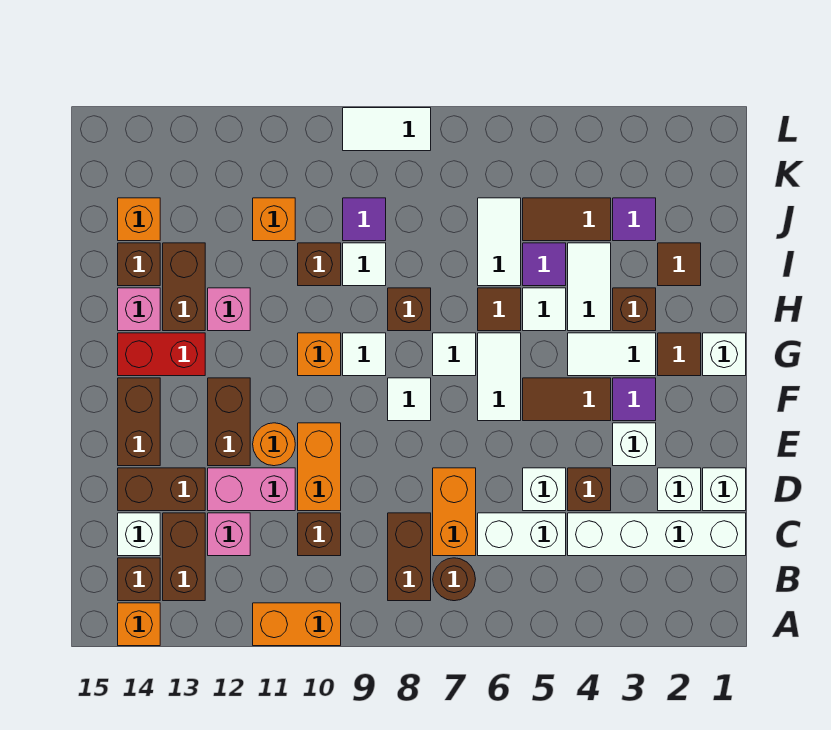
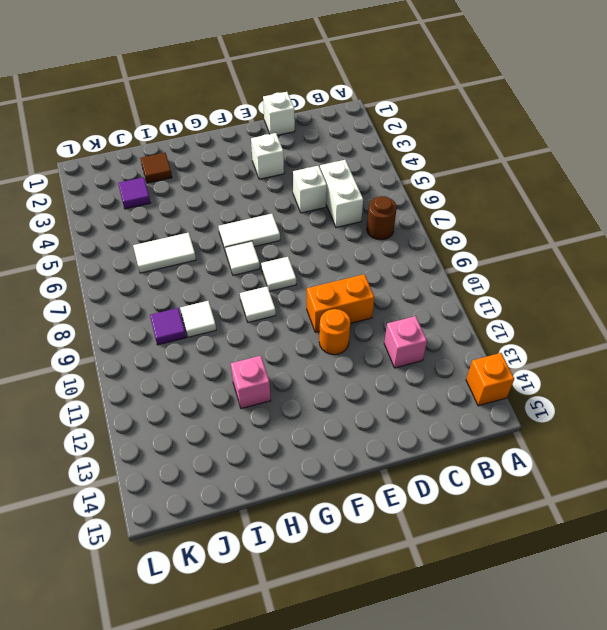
none -> orange 1x2 brick [253,603,341,646]
none -> brown 1x2 brick [388,513,431,601]
none -> brown 1x2 brick [163,513,205,601]
none -> brown 1x1 brick [118,558,160,601]

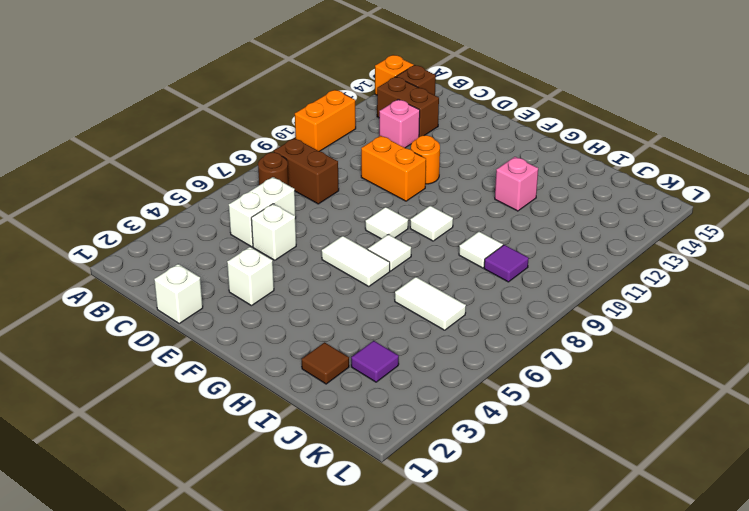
none -> white 1x4 brick [568,513,746,556]
none -> orange 1x2 brick [433,468,476,556]
none -> brown 1x1 brick [298,513,341,556]
none -> white 1x1 brick [118,513,160,556]

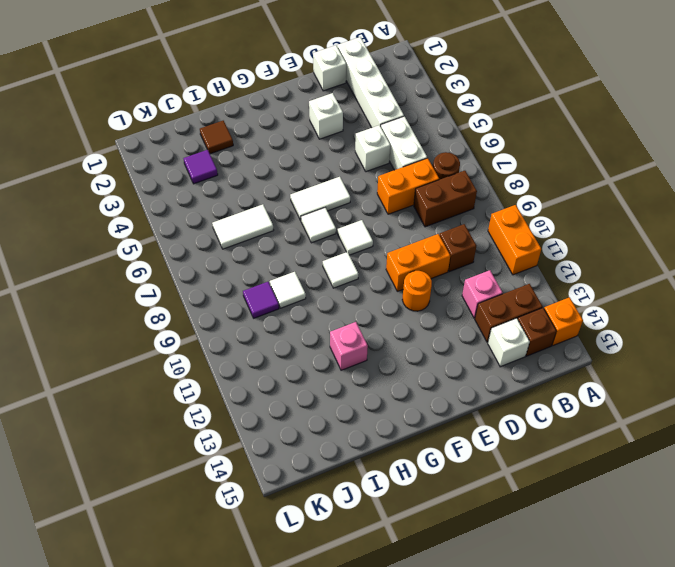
none -> white 1x1 brick [658,468,701,511]
none -> brown 1x1 brick [568,468,611,511]
none -> pink 1x2 brick [208,468,295,511]
none -> brown 1x2 brick [118,468,205,511]

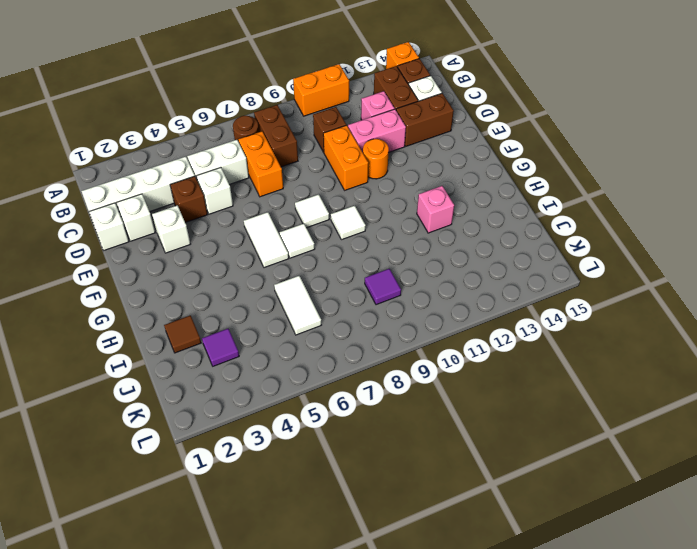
none -> brown 1x2 brick [208,378,250,466]
none -> brown 1x2 brick [118,378,160,466]
none -> purple 1x1 tile [613,378,656,421]
none -> brown 1x2 tile [523,378,611,421]

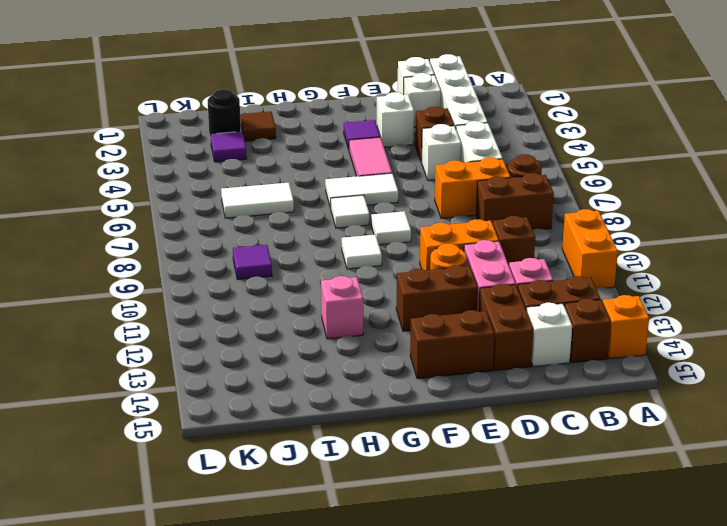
pink 1x2 tile [349,137,392,176] -> brown 1x2 tile [523,378,611,421]
black 1x1 round brick [208,89,241,138] -> none
none -> white 1x1 brick [703,333,746,376]
none -> brown 1x1 tile [658,333,701,376]
none -> white 1x2 tile [568,333,656,376]
none -> orange 1x1 brick [298,333,341,376]

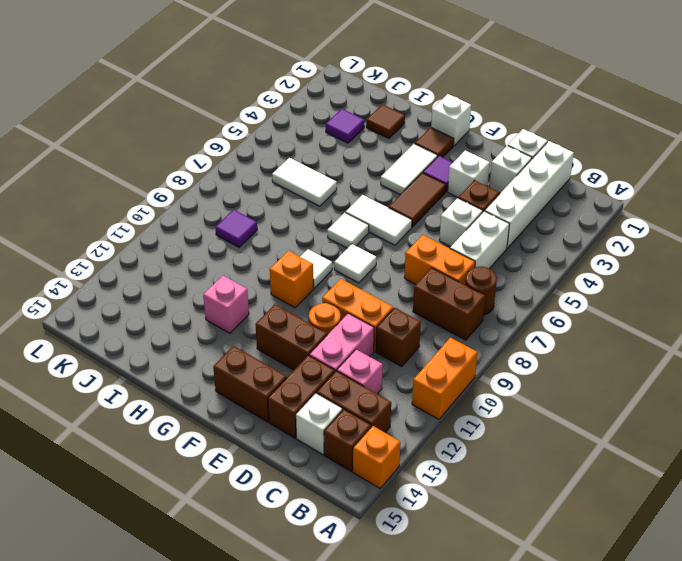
none -> red 1x2 brick [118,333,205,376]
none -> brown 1x1 brick [613,288,656,331]
none -> white 1x2 tile [568,243,611,331]
none -> white 1x1 tile [523,288,566,331]

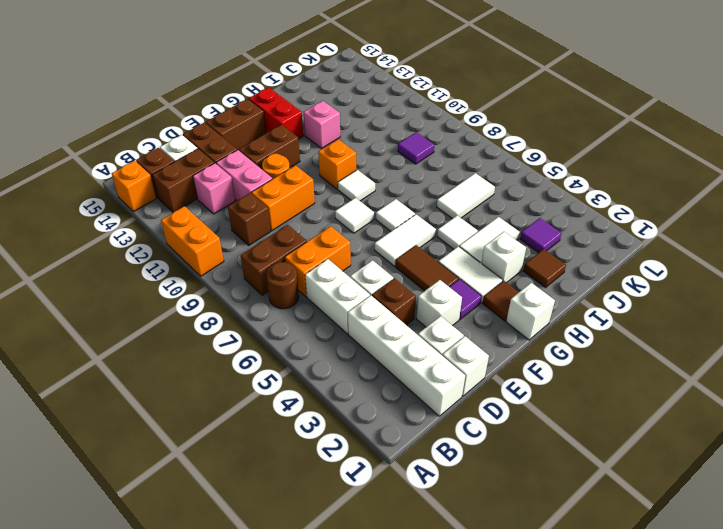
white 1x1 brick [482,232,526,283] -> brown 1x1 brick [613,288,656,331]
none -> brown 1x1 tile [478,288,521,331]
none -> brown 1x1 brick [388,288,431,331]
none -> brown 1x2 brick [163,243,205,331]
none -> pink 1x1 brick [118,288,160,331]

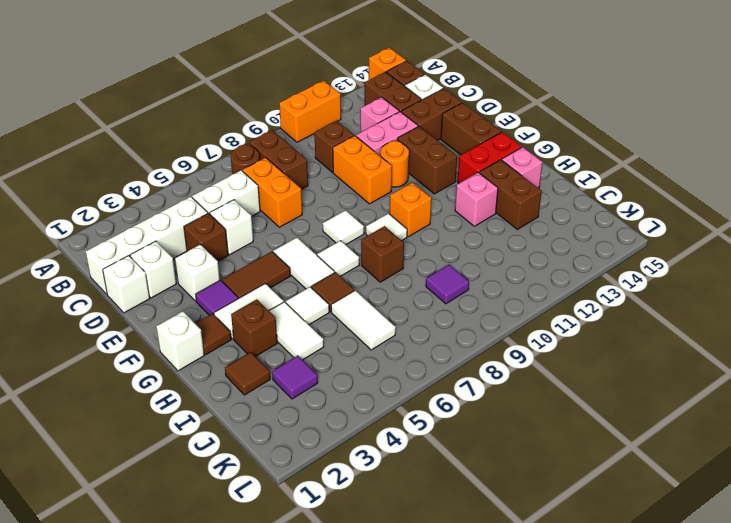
none -> purple 1x1 tile [523,243,566,286]
none -> white 1x1 tile [343,243,386,286]
none -> brown 1x1 brick [298,243,341,286]
none -> brown 1x1 brick [118,243,160,286]

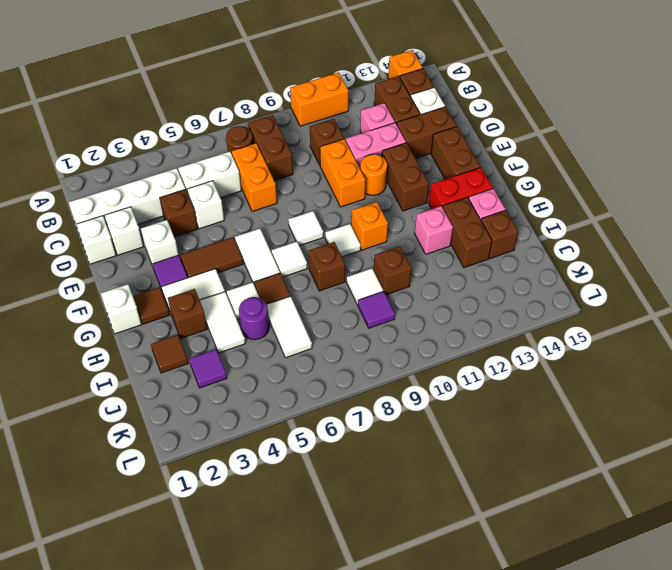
purple 1x1 round brick [239,297,269,340] -> purple 1x1 tile [523,243,566,286]
none -> brown 1x2 tile [523,198,611,241]
none -> orange 1x1 brick [253,198,295,241]
none -> orange 1x1 brick [118,198,160,241]
none -> white 1x2 tile [343,108,431,151]

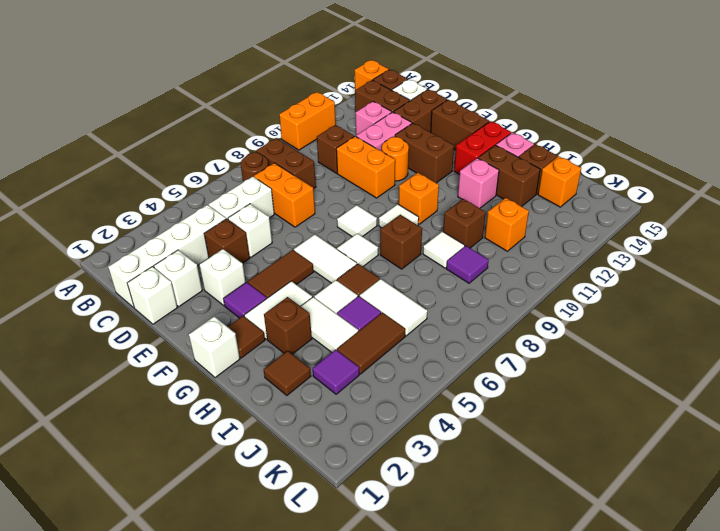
none -> white 1x2 tile [343,108,431,151]

